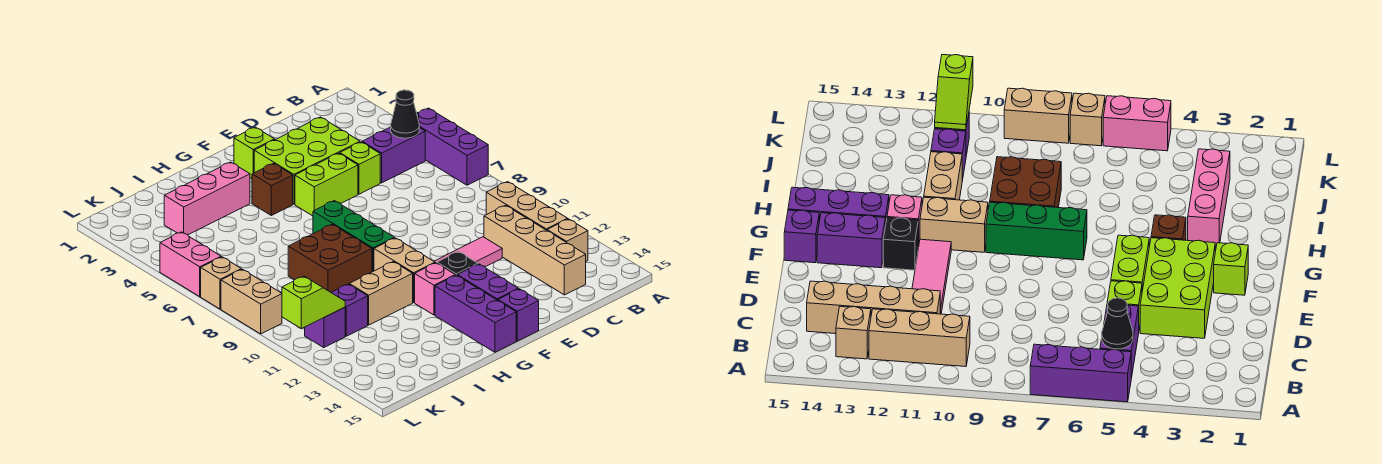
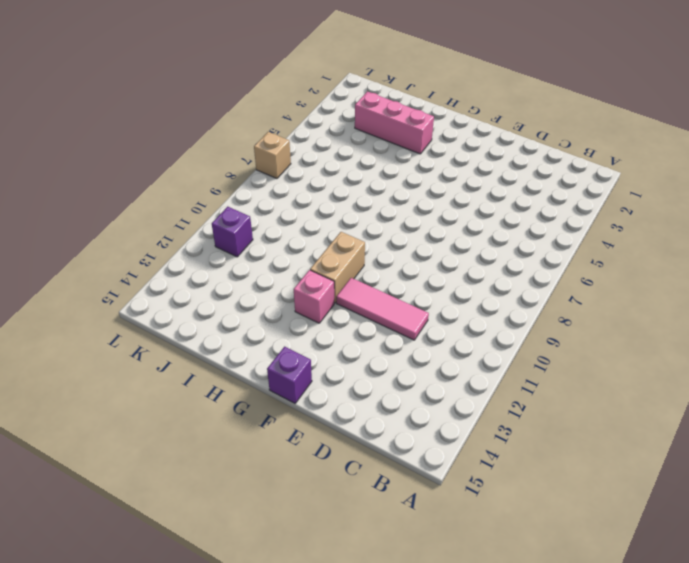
none -> purple 1x3 brick [417,108,488,185]
none -> purple 1x2 brick [362,127,425,183]
none -> tan 1x3 brick [486,182,568,230]

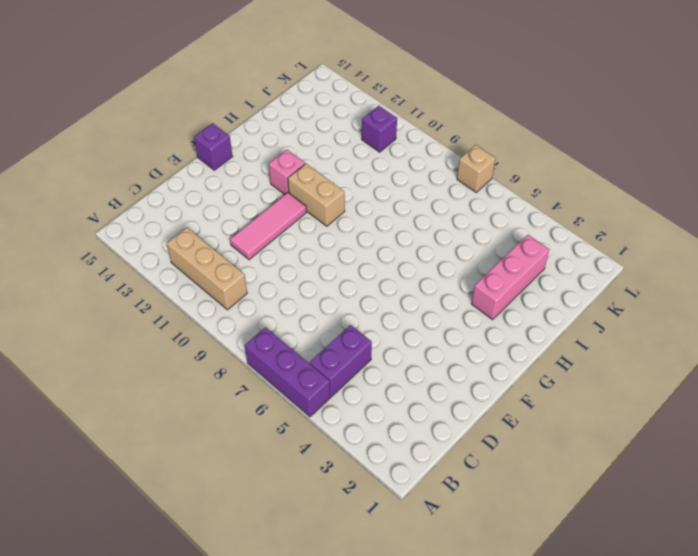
none -> tan 1x1 brick [547,219,588,261]
none -> tan 1x4 brick [484,205,586,295]
none -> lime 2x3 brick [254,117,360,204]

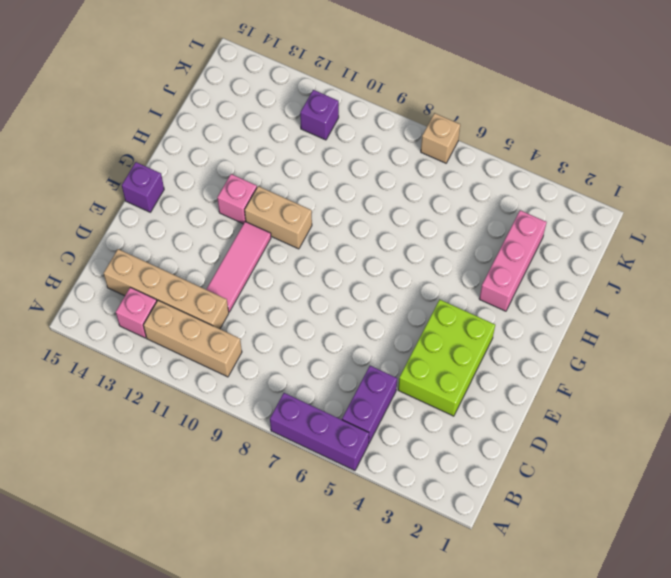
pink 1x1 brick [116,287,157,338] -> tan 1x1 brick [547,219,588,261]
none -> lime 1x1 brick [340,142,380,194]
none -> lime 1x2 brick [295,153,358,216]
none -> lime 1x1 brick [234,127,275,179]

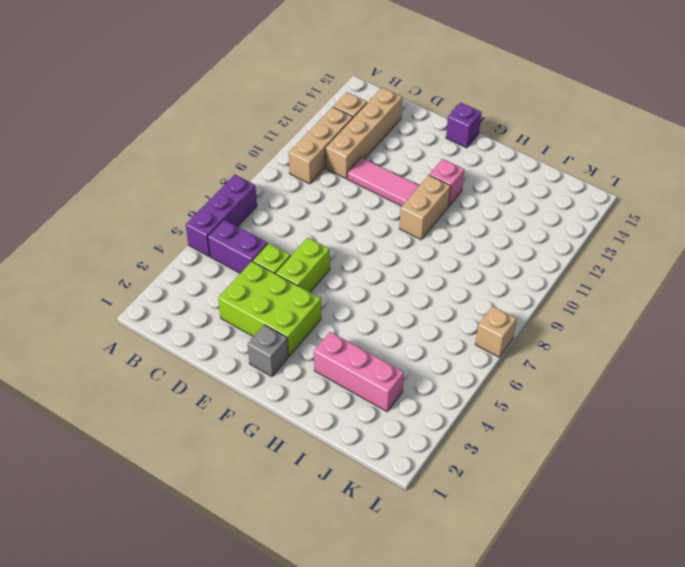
lime 1x2 brick [276,237,330,292] -> lime 1x2 brick turned to [295,153,358,216]
grey 1x1 brick [248,325,288,377] -> lime 1x1 brick [234,127,275,179]
none -> black 1x1 brick [437,252,478,275]
none -> purple 1x2 brick [457,264,518,300]
none -> brown 1x1 brick [252,163,293,215]

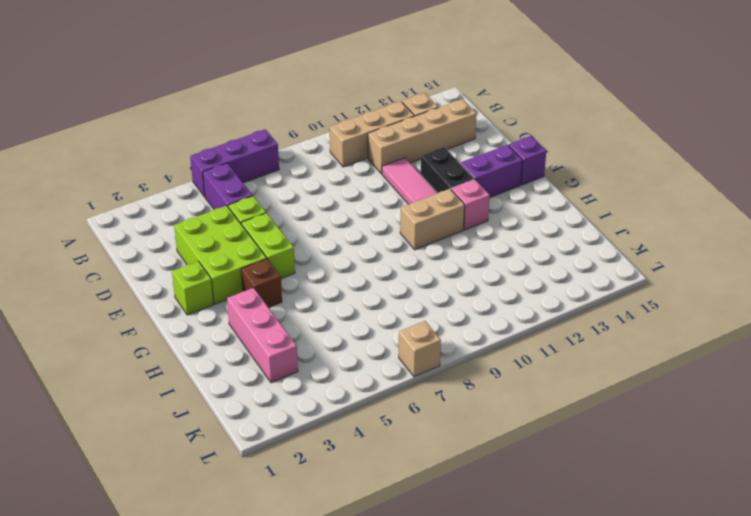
black 1x2 brick [421,147,474,193] -> black 1x1 brick [437,252,478,275]
none -> green 1x3 brick [313,201,394,272]
none -> purple 1x3 brick [435,275,516,352]
none -> brown 2x2 brick [288,224,372,292]

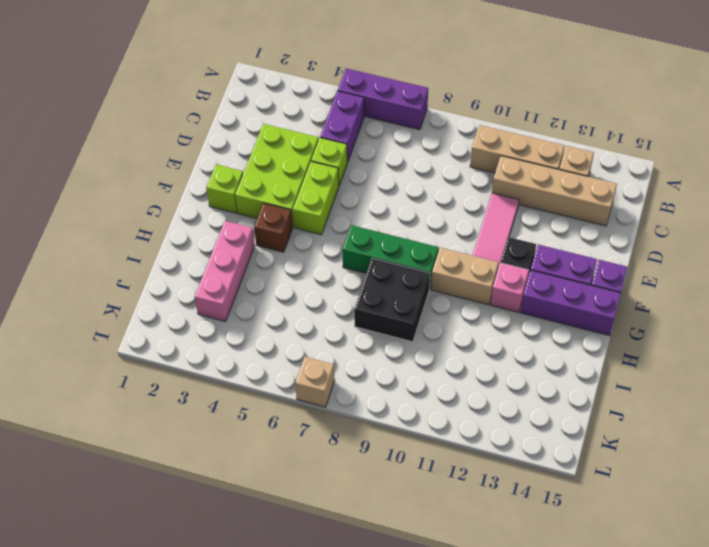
black 2x2 brick [354,258,430,342] -> brown 2x2 brick [288,224,372,292]
none -> tan 1x2 brick [349,262,413,325]
none -> purple 1x1 brick [331,284,368,336]
none -> purple 1x1 brick [305,307,345,348]

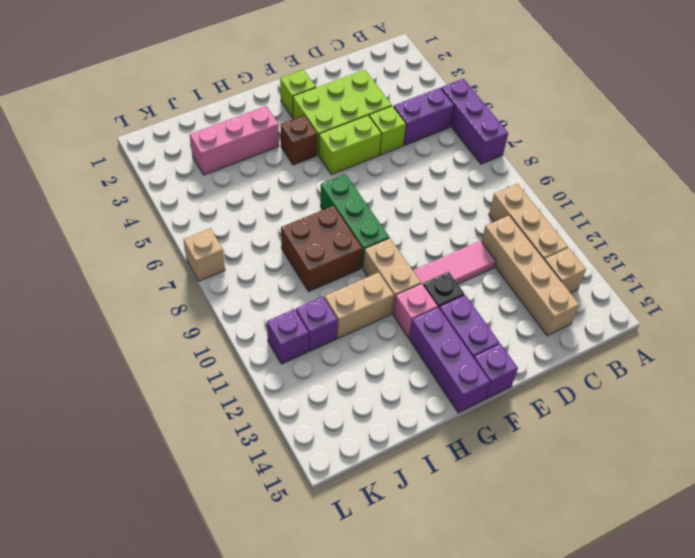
none -> pink 1x2 brick [160,232,221,297]
none -> tan 1x2 brick [221,269,282,334]
none -> black 1x1 cone [391,90,419,138]

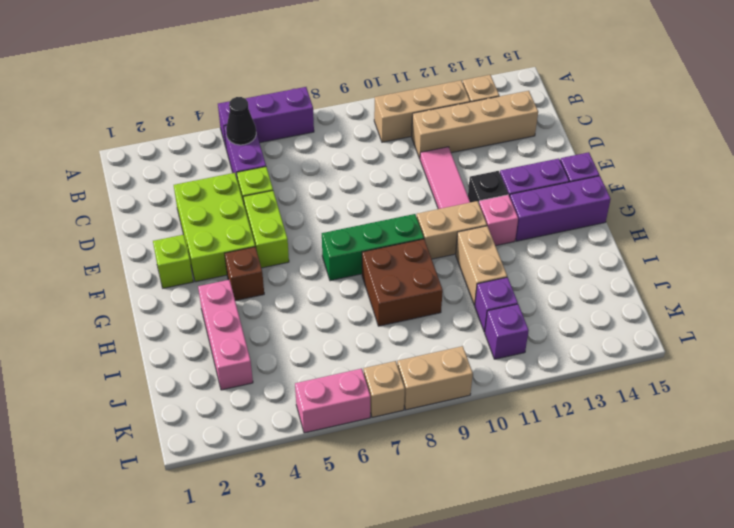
none -> lime 1x2 slope [282,276,345,329]

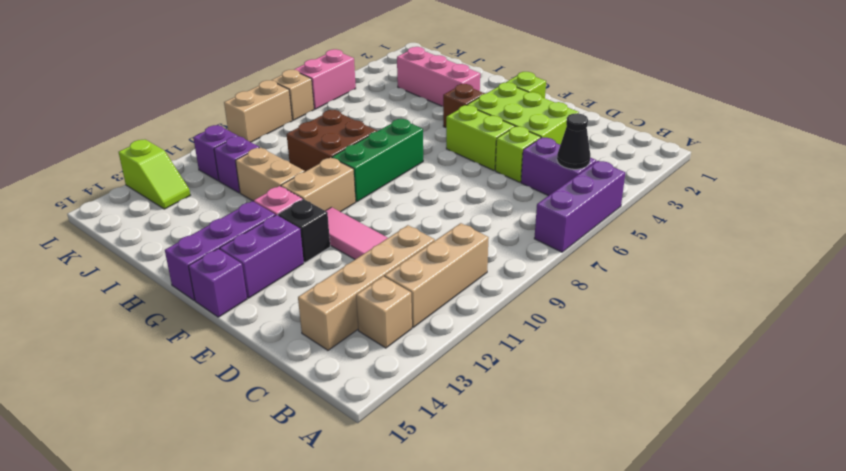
lime 1x2 slope [119,140,190,209] -> lime 1x2 slope moved to [282,276,345,329]

